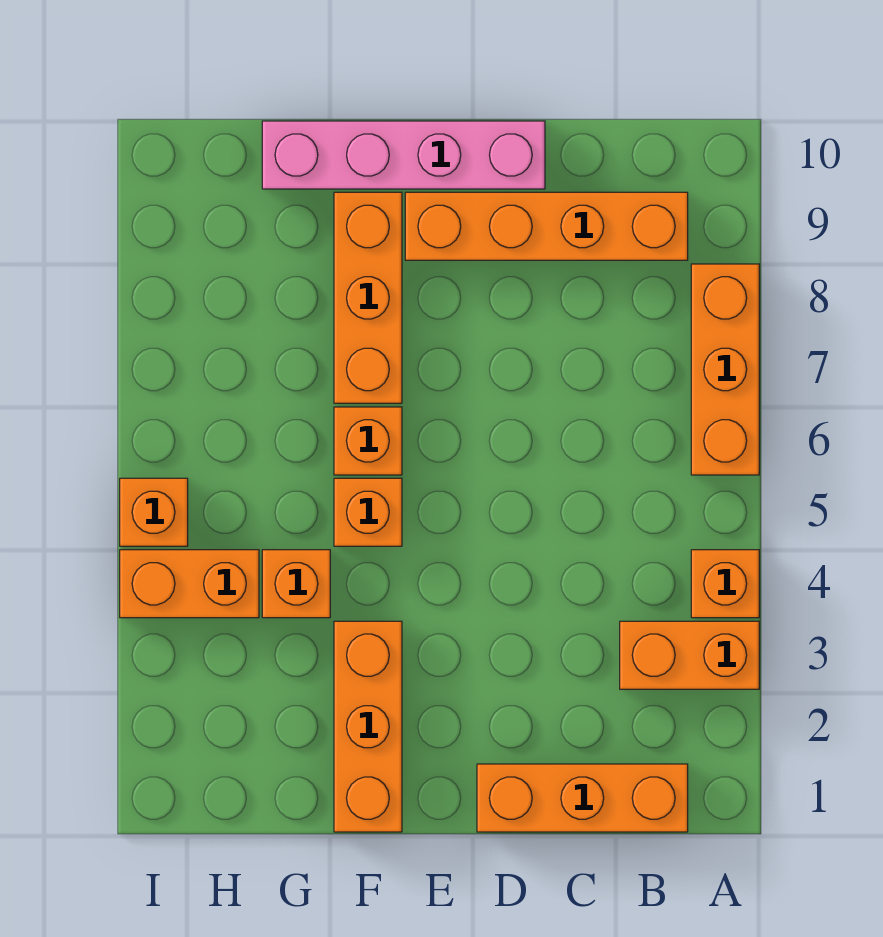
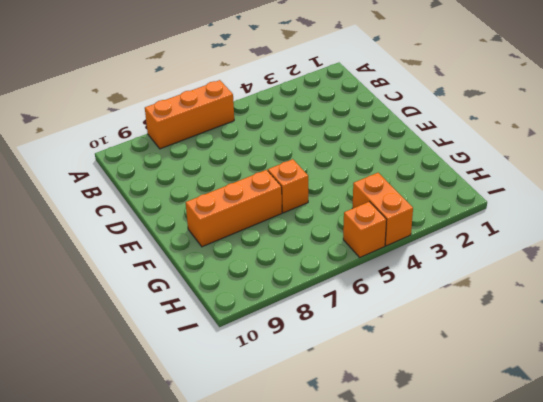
none -> orange 1x2 brick [620,621,759,689]
none -> orange 1x1 brick [691,550,759,618]
none -> orange 1x3 brick [477,764,688,832]

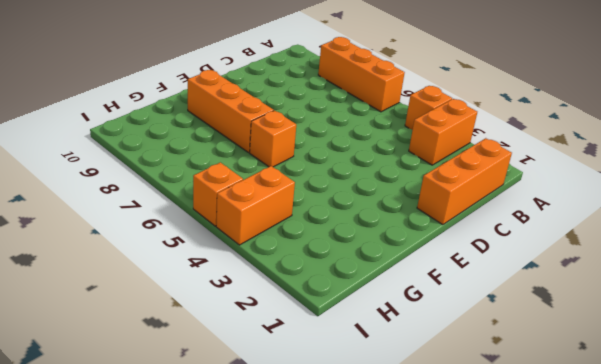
none -> orange 1x4 brick [405,192,688,260]
none -> pink 1x4 brick [262,121,545,189]
none -> orange 1x3 brick [334,621,402,832]

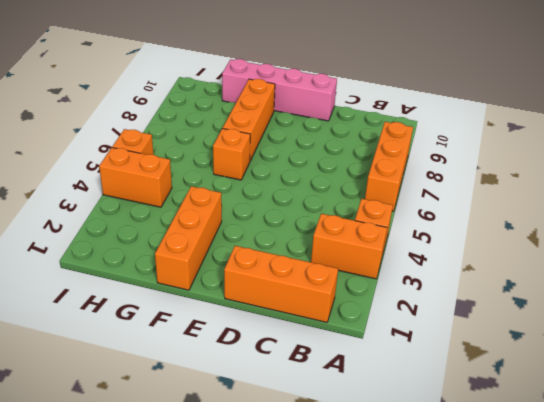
none -> orange 1x4 brick [405,192,688,260]
none -> orange 1x1 brick [334,478,402,546]
none -> orange 1x1 brick [262,550,330,618]

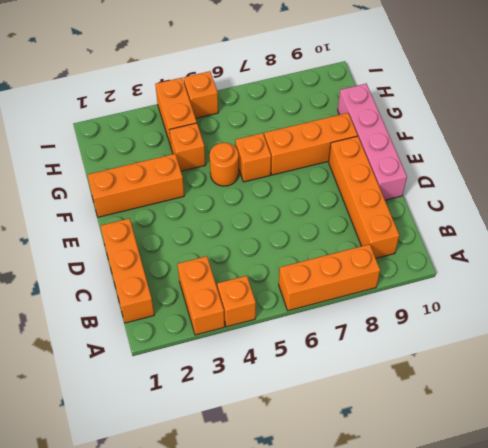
orange 1x1 round brick [210,143,239,186] -> orange 1x1 brick [334,478,402,546]

